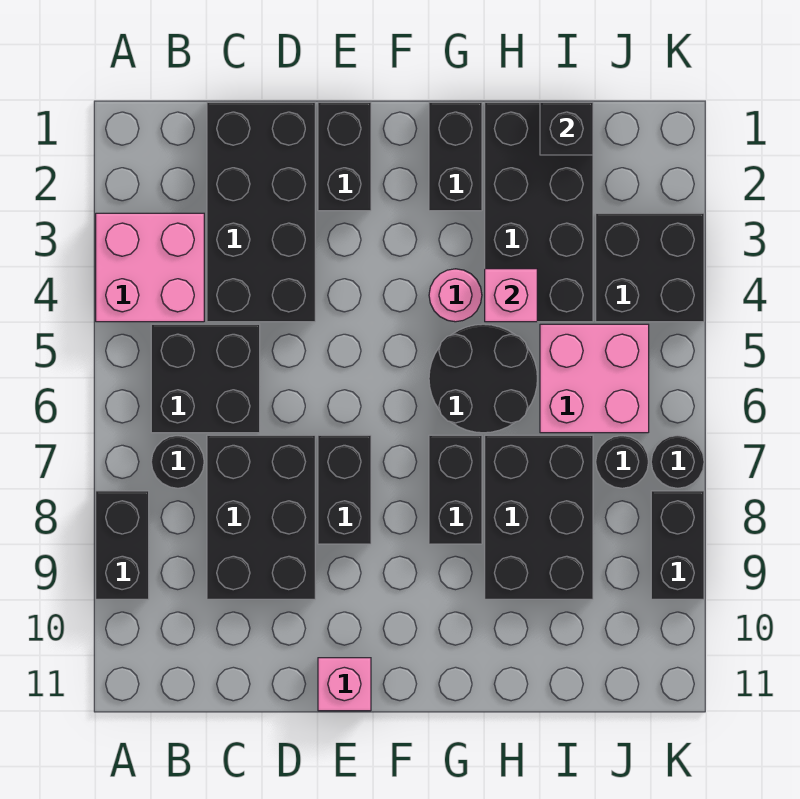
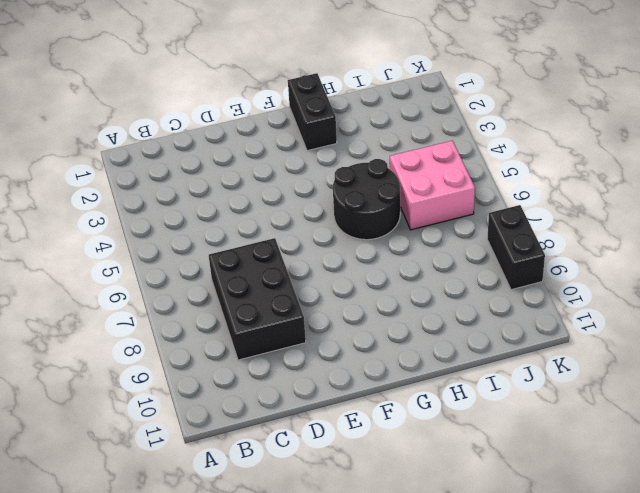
none -> pink 2x2 brick [96,213,204,322]
none -> black 1x2 brick [96,491,149,599]
none -> black 2x2 brick [151,324,260,433]

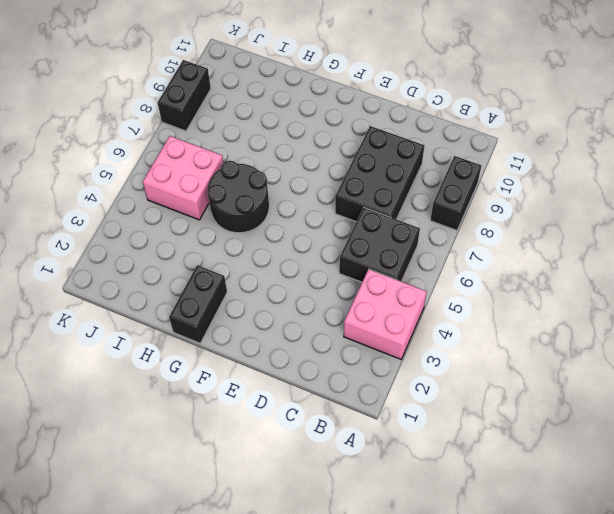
none -> black 1x1 round brick [151,436,204,488]
none -> black 2x4 brick [207,102,315,322]
none -> black 1x2 brick [318,102,371,211]

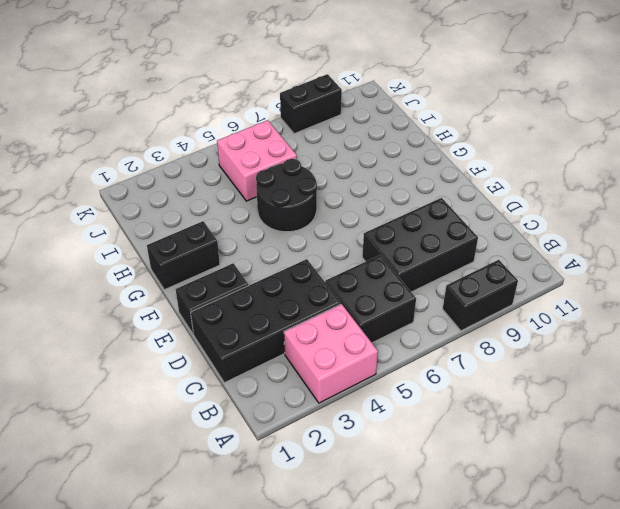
none -> black 1x1 round brick [151,436,204,488]
none -> black 1x2 brick [318,435,371,544]
none -> pink 1x1 brick [318,658,371,711]

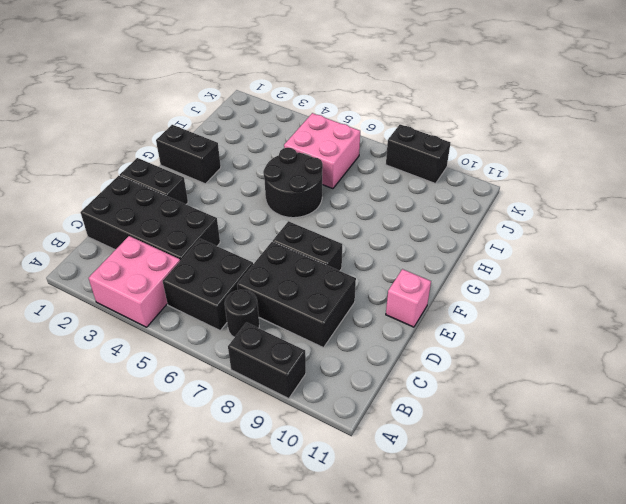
none -> pink 1x1 round brick [429,269,482,322]
none -> black 1x2 brick [429,435,482,544]
none -> black 2x4 brick [485,102,593,322]

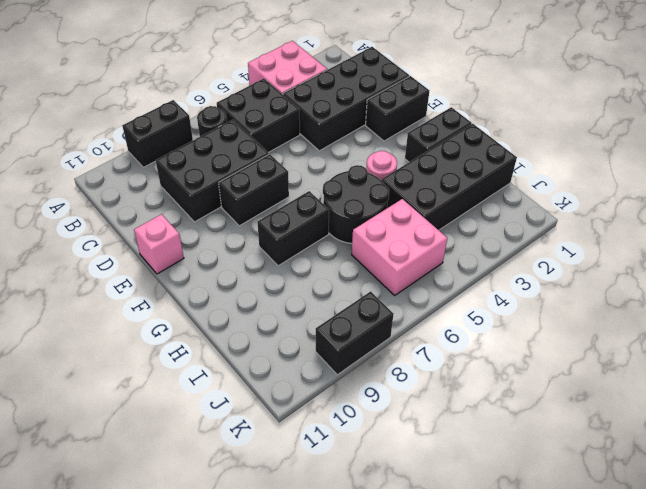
none -> black 2x3 brick [485,435,593,599]
none -> black 2x2 brick [596,213,704,322]
none -> black 1x1 round brick [596,436,648,488]

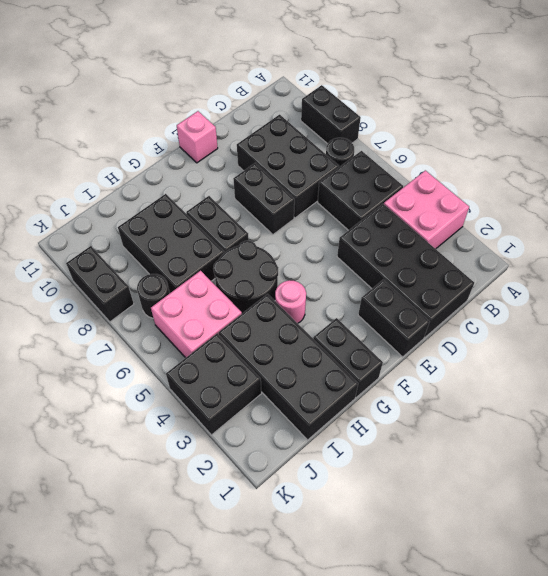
none -> black 1x1 round brick [651,435,704,488]
none -> pink 1x1 brick [485,269,537,322]
none -> black 1x1 brick [540,102,593,155]

